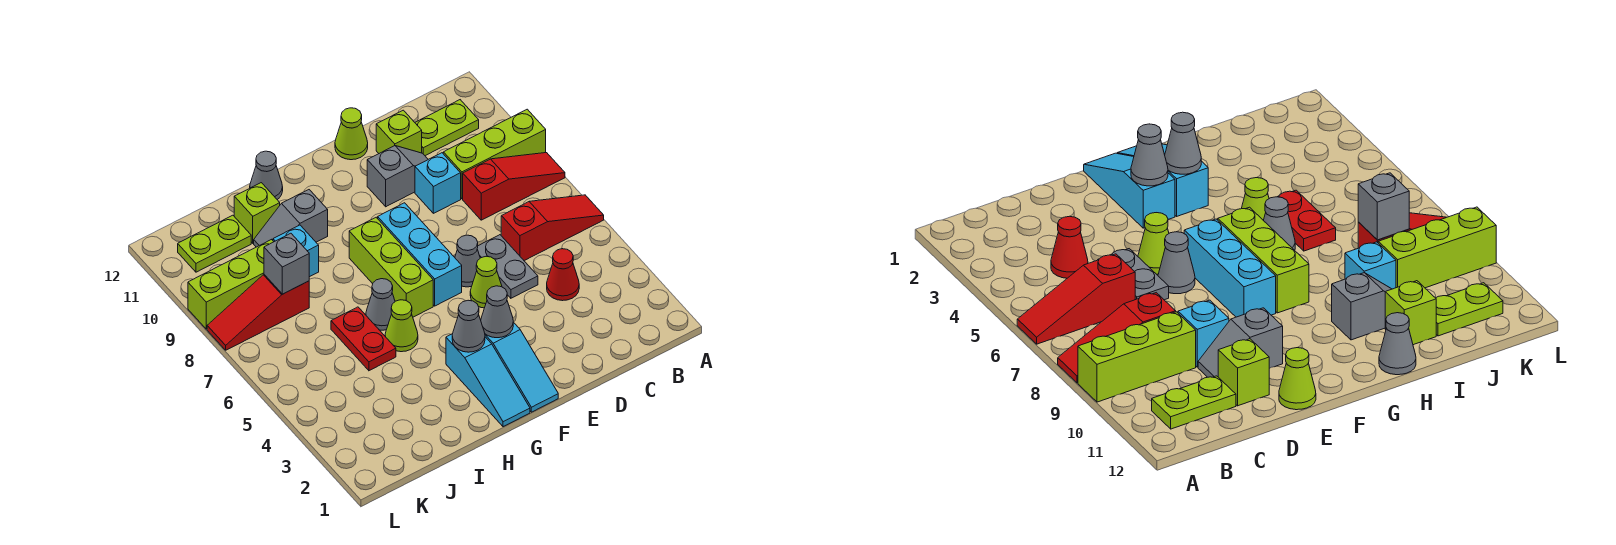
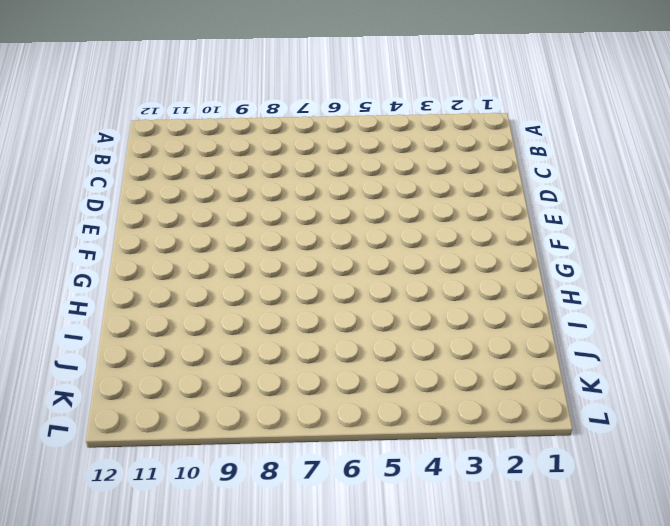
none -> red 1x3 slope [501,195,604,261]
none -> red 1x3 slope [463,153,565,220]
none -> lime 1x3 brick [443,109,546,199]

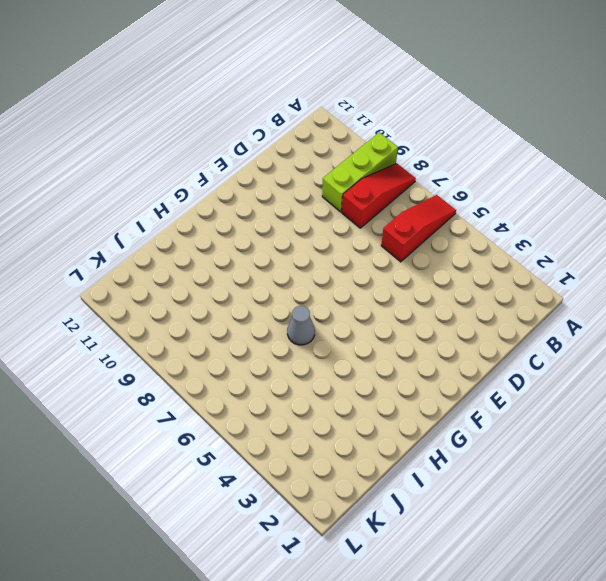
none -> lime 1x2 plate [415,100,479,156]
none -> red 1x1 cone [547,249,579,301]
none -> grey 1x2 plate [477,235,538,298]

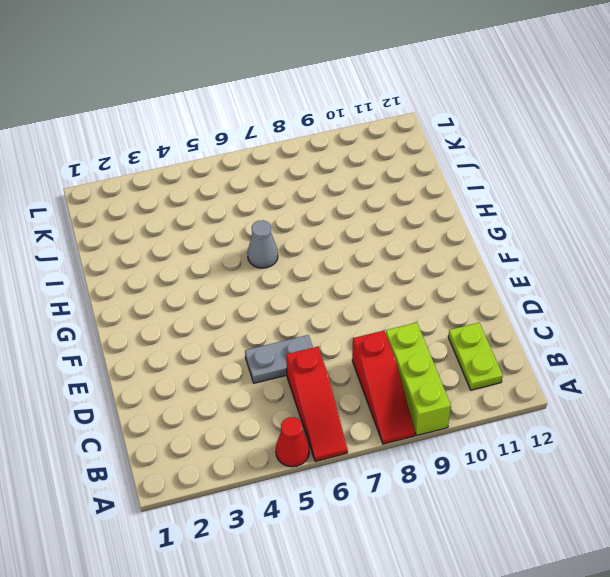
red 1x1 cone [276,417,309,467] -> red 1x1 cone moved to [547,249,579,301]
none -> cyan 1x1 brick [415,153,461,213]
none -> grey 1x2 slope [367,146,428,207]
none -> lime 1x1 brick [376,110,422,153]

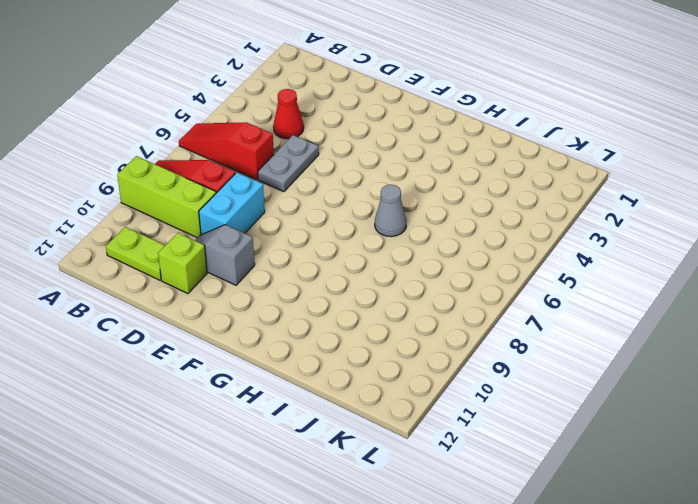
cyan 1x2 brick [199,173,265,235] -> cyan 1x1 brick [415,153,461,213]
none -> lime 1x1 cone [470,256,502,308]
none -> grey 1x1 cone [455,235,480,287]
none -> lime 1x1 cone [335,108,368,160]

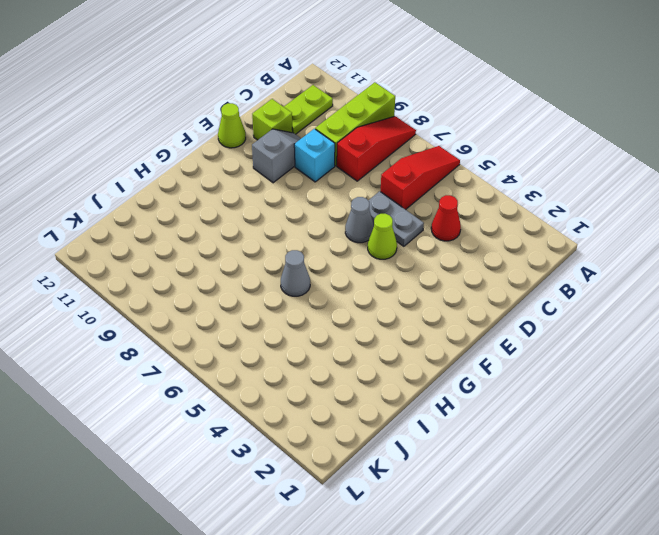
none -> cyan 1x3 slope [480,319,558,412]
none -> cyan 1x3 brick [378,203,462,306]
none -> cyan 1x3 slope [446,334,530,427]

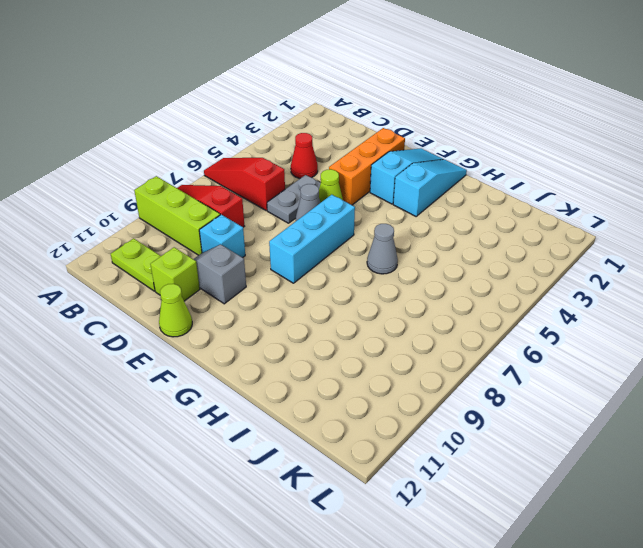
orange 1x3 brick [329,128,405,205] -> none
none -> lime 1x3 brick [349,217,433,317]
none -> lime 1x1 cone [385,300,418,352]
none -> grey 1x2 slope [254,190,328,247]

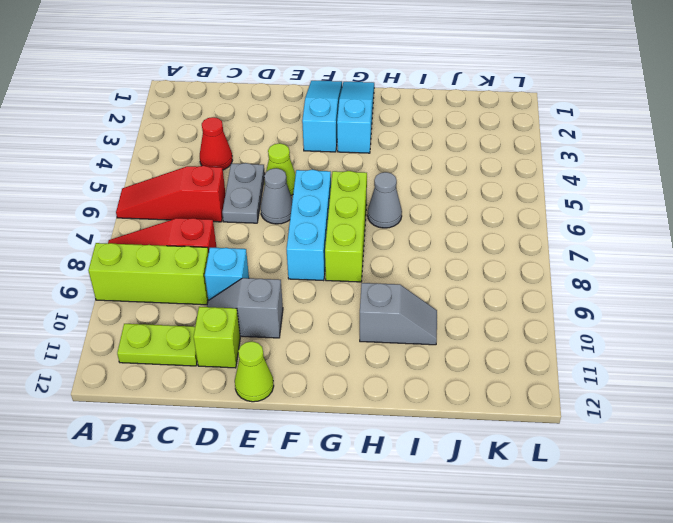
none -> lime 1x1 cone [385,300,418,352]
none -> grey 1x1 cone [250,151,283,199]
none -> red 1x2 plate [331,307,396,371]

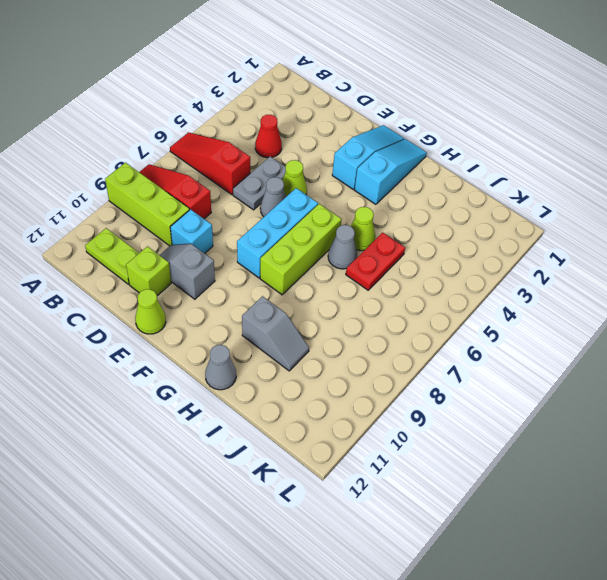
none -> cyan 1x1 brick [273,225,319,277]
none -> lime 1x1 brick [234,183,280,243]
none -> red 1x3 slope [207,275,309,350]

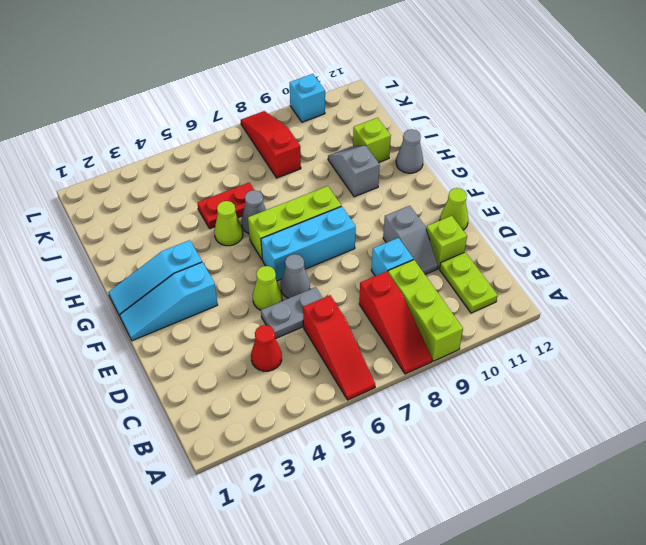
cyan 1x1 brick [290,74,325,122] -> cyan 1x1 brick moved to [273,225,319,277]
none -> lime 1x3 brick [188,239,274,329]
none -> lime 1x2 plate [178,215,251,272]
none -> grey 1x1 cone [481,286,513,338]

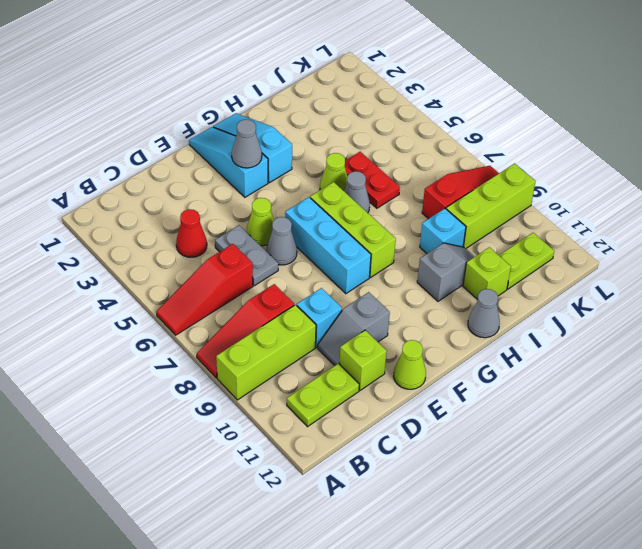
none -> grey 1x1 cone [452,300,485,352]
none -> grey 1x1 brick [264,233,309,294]

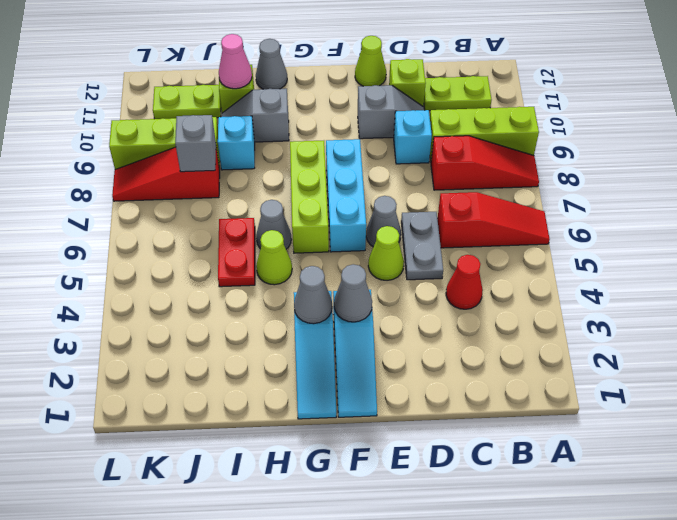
pink 1x1 cone [219,34,252,89] -> none

